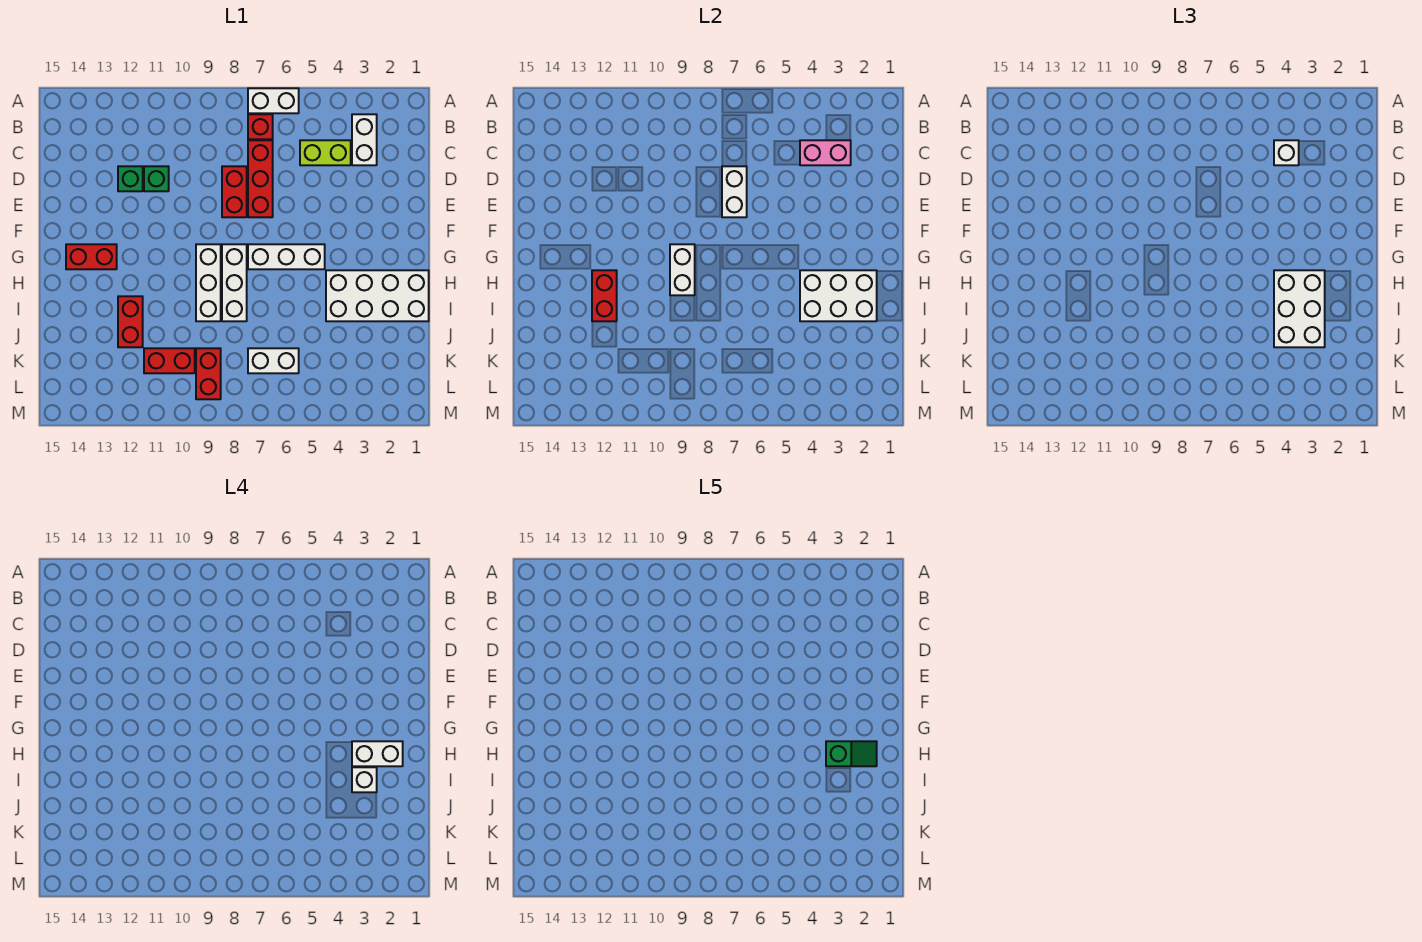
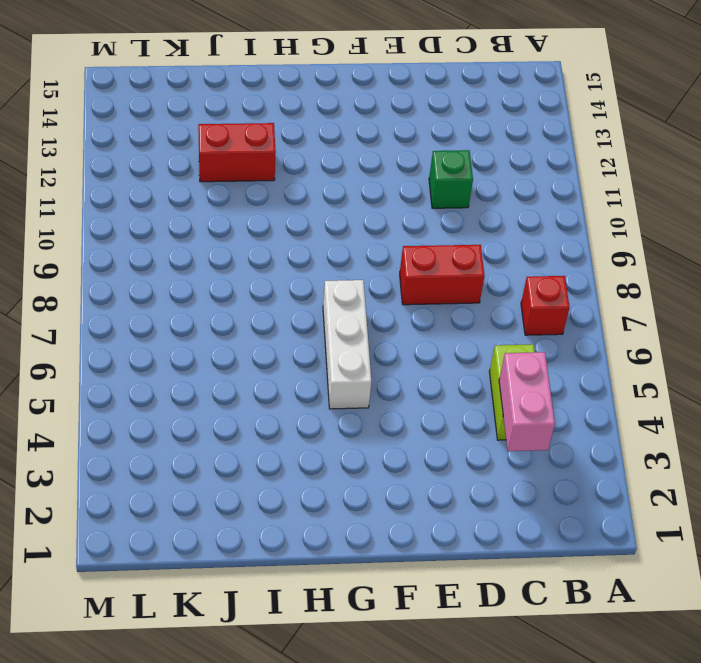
none -> white 1x2 brick [248,88,299,113]
none -> white 1x2 brick [352,114,377,165]
none -> red 1x3 brick [248,140,273,217]

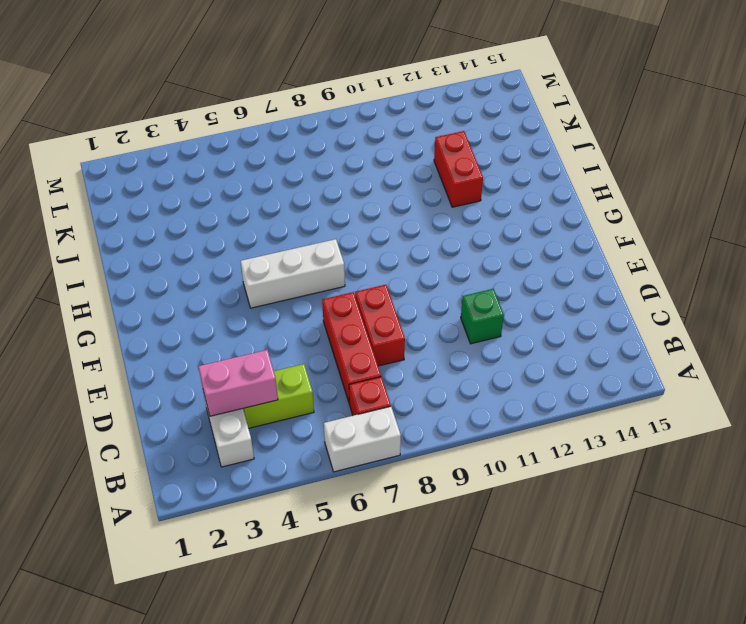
none -> green 1x1 brick [118,166,143,191]
none -> white 1x3 brick [222,244,247,321]
none -> white 1x3 brick [196,244,221,321]

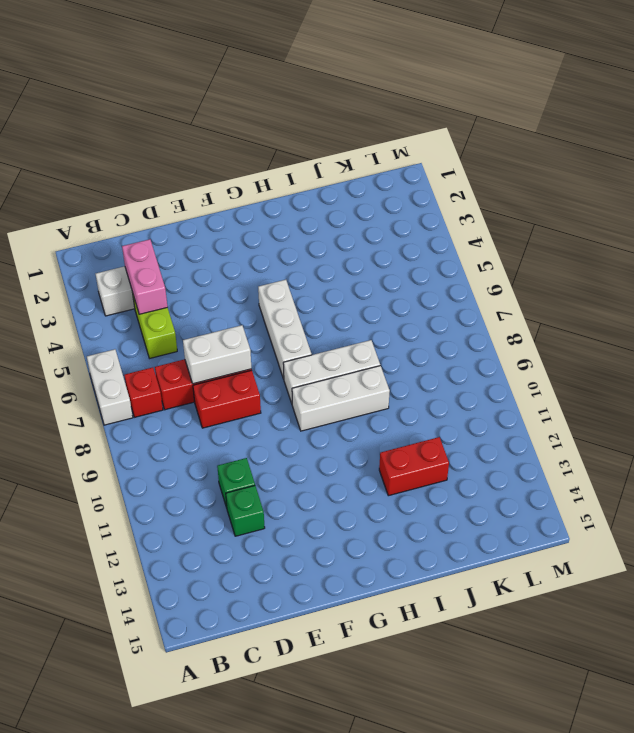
none -> red 1x2 brick [66,244,117,269]
none -> white 2x4 brick [326,270,429,321]
none -> white 1x2 brick [248,348,299,373]

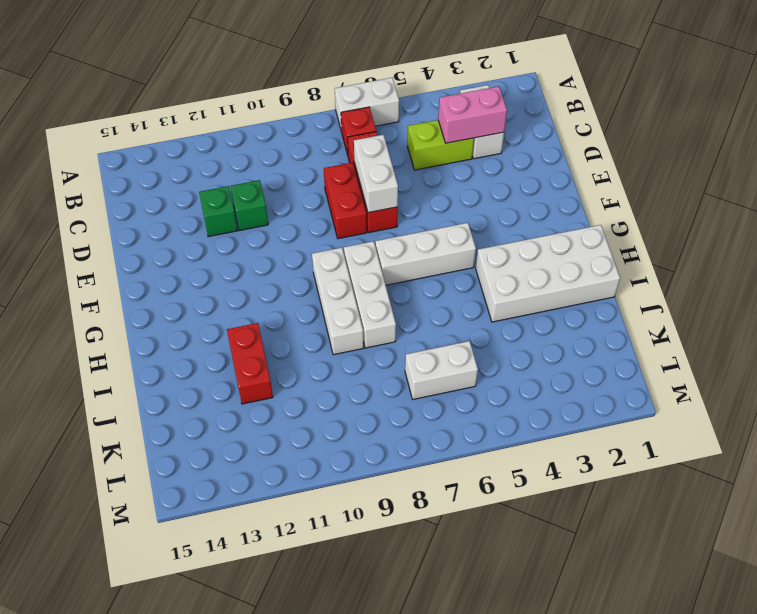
none -> red 1x2 brick [66,244,117,269]
none -> red 1x2 brick [196,348,221,399]
none -> red 1x2 brick [144,348,195,373]

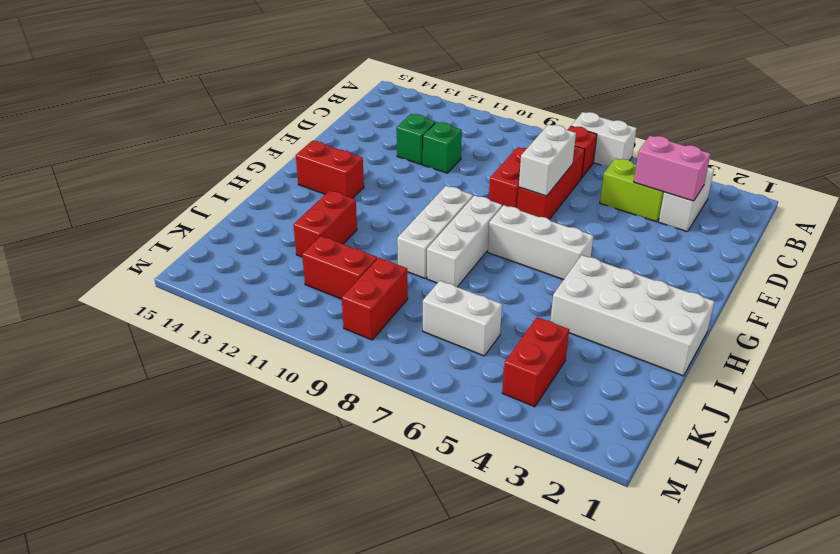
red 1x2 brick [502,317,569,407] -> red 1x2 brick moved to [592,270,617,321]
none -> white 1x2 brick [670,244,695,295]
none -> white 2x3 brick [800,270,877,321]
none -> white 1x1 brick [1274,140,1299,165]

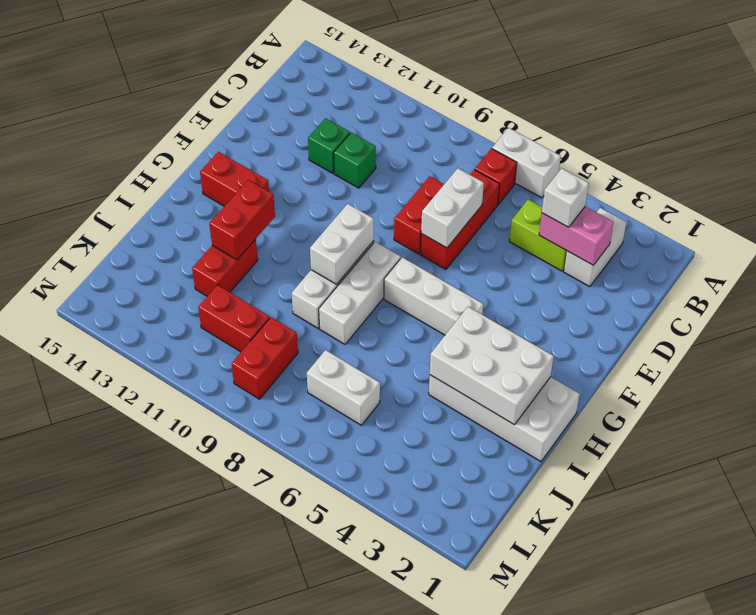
none -> white 2x3 brick [1274,270,1325,347]
none -> white 1x2 brick [352,741,403,766]
none -> white 1x1 brick [352,767,377,792]

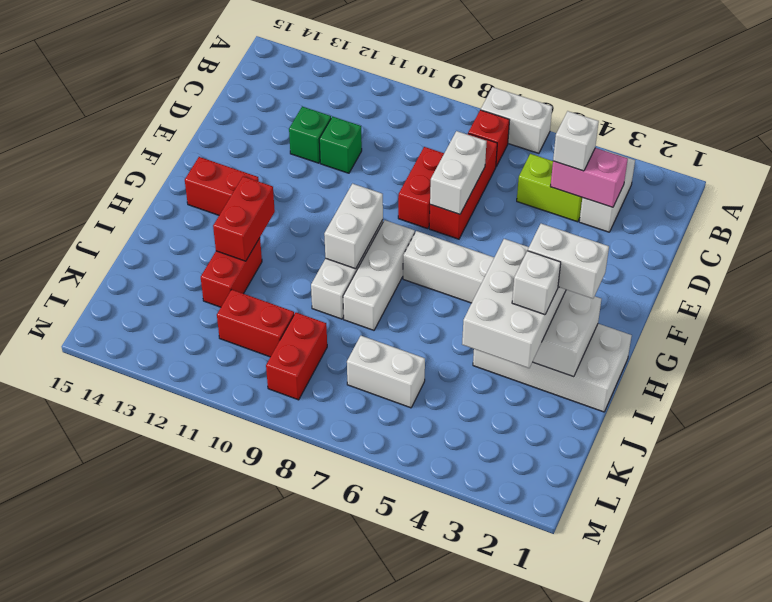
none -> green 1x2 slope [826,741,877,766]

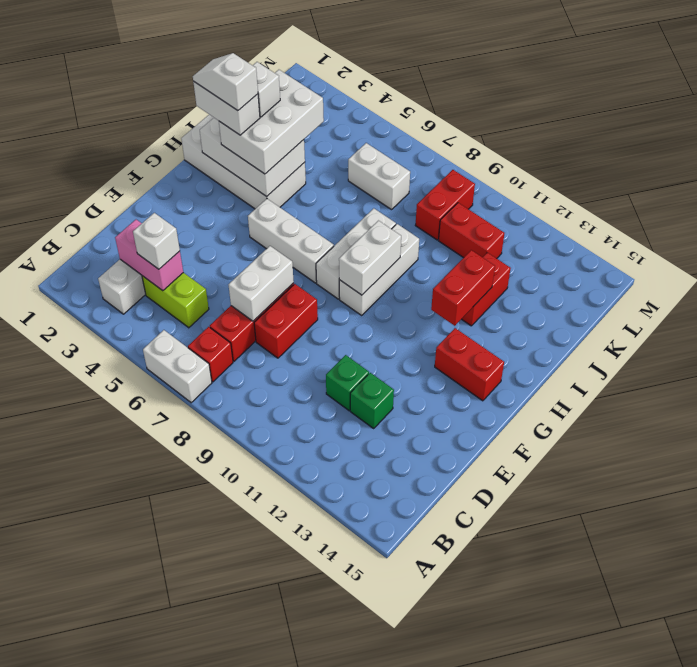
white 1x2 slope [193,53,258,111] -> green 1x2 slope [826,741,877,766]

